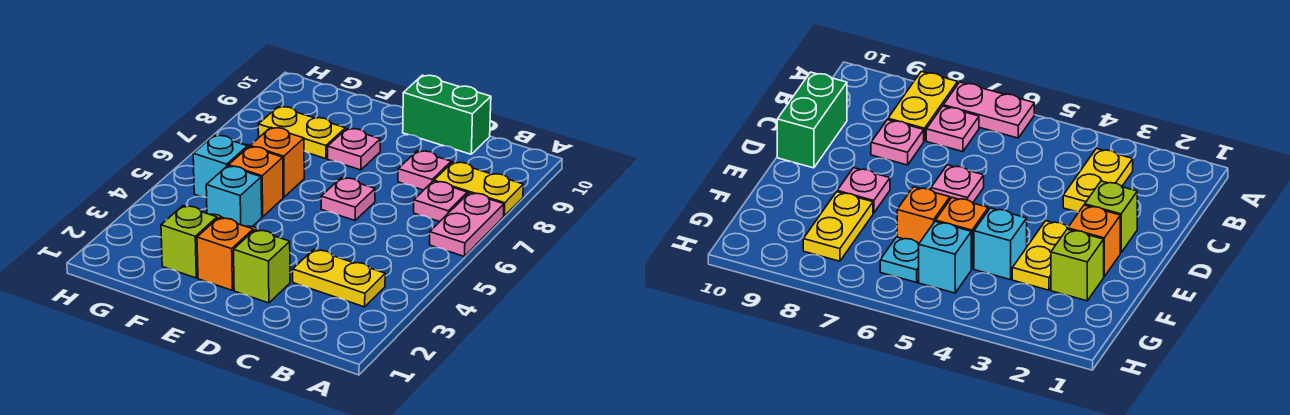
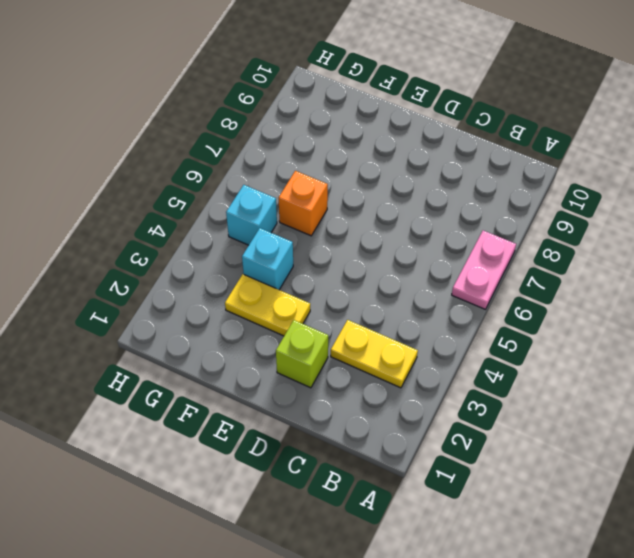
none -> yellow 1x2 plate [434,162,523,216]
none -> pink 1x1 plate [414,181,467,222]
none -> pink 1x1 plate [398,151,451,190]

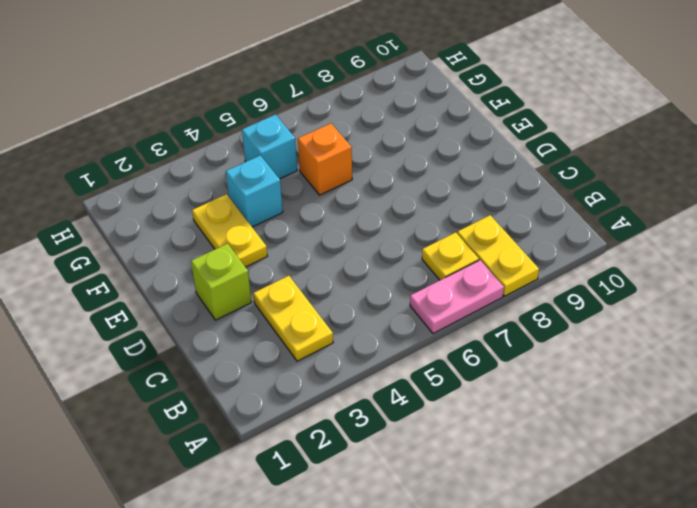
yellow 1x1 plate [422,232,479,280] -> pink 1x1 plate [414,181,467,222]
none -> pink 1x1 plate [398,151,451,190]
none -> green 1x2 brick [403,75,491,154]
none -> pink 1x1 plate [321,178,375,220]

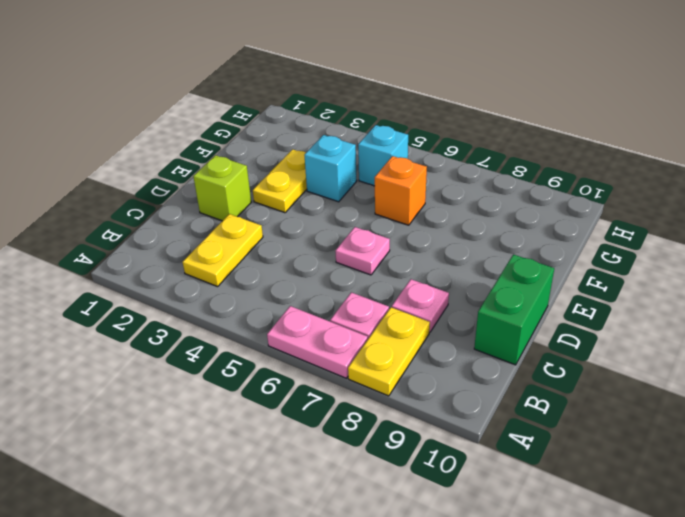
none -> orange 1x1 brick [197,218,253,290]
none -> pink 1x1 plate [328,128,380,170]
none -> lime 1x1 brick [161,206,217,278]

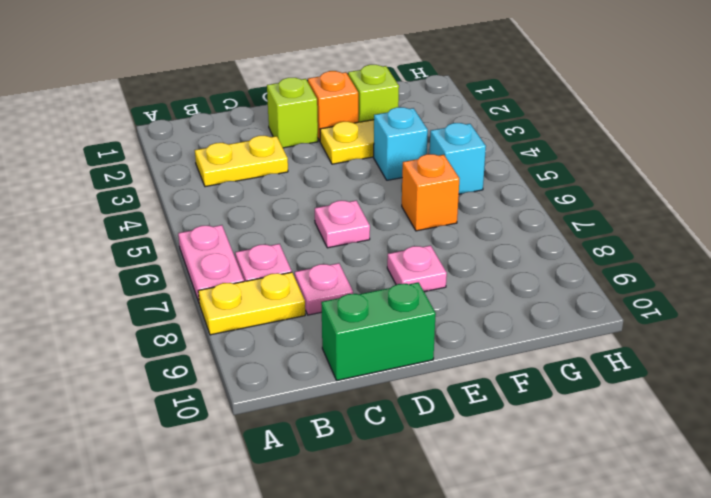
none -> orange 1x1 brick [229,146,283,217]
none -> yellow 1x2 plate [258,107,345,159]
none -> cyan 1x1 plate [880,237,919,282]

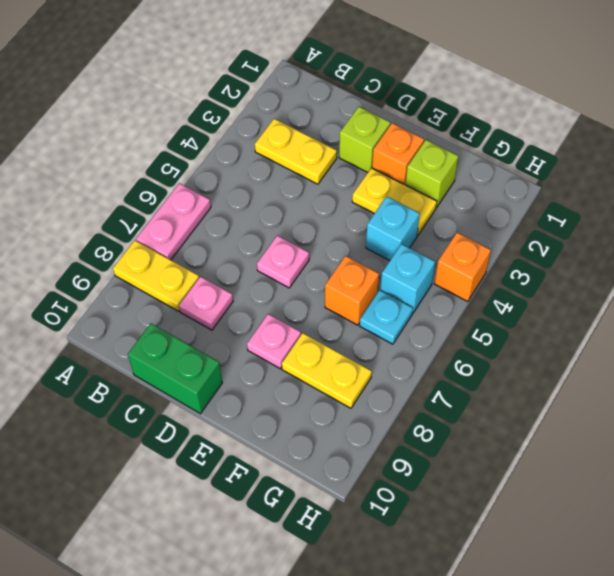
orange 1x1 brick [434,233,491,302] -> orange 1x1 brick moved to [229,146,283,217]
none -> pink 1x1 plate [414,181,467,222]

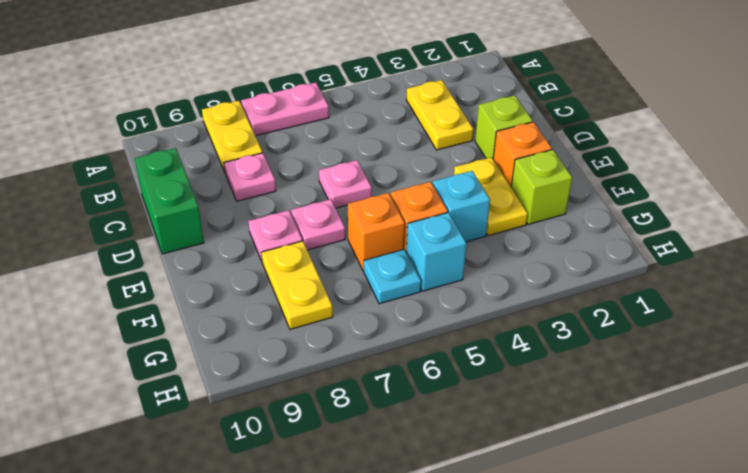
pink 1x1 plate [291,199,345,250] -> pink 1x1 plate moved to [414,181,467,222]

